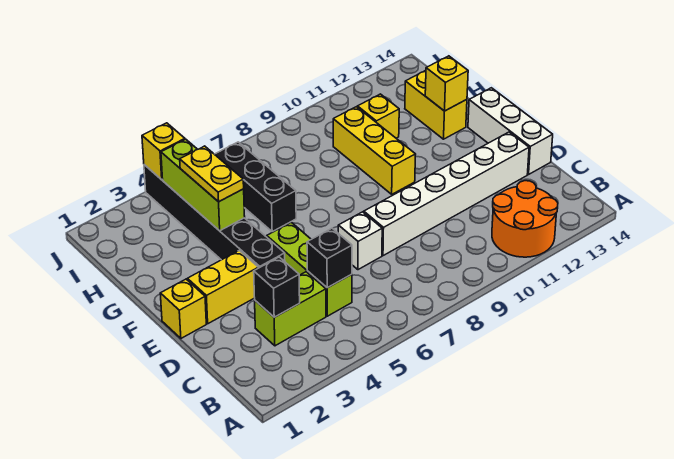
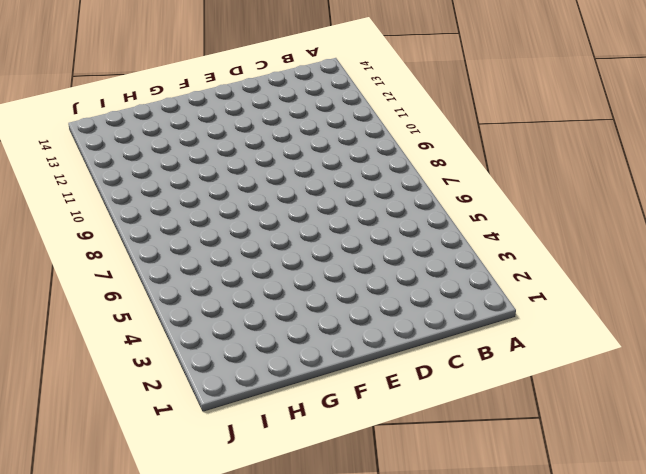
none -> orange 2x2 round brick [492,181,558,257]
none -> lime 1x2 brick [255,272,326,346]
none -> lime 1x3 brick [267,222,352,316]

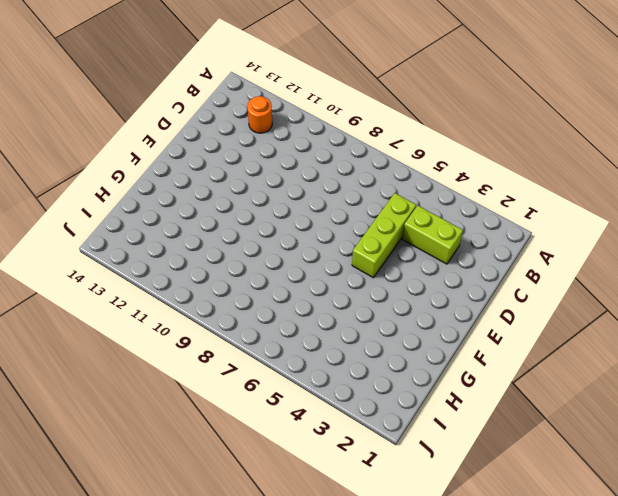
orange 1x1 round brick [247,96,272,133] -> orange 2x2 round brick [492,181,558,257]
none -> white 1x1 brick [338,212,382,270]
none -> white 1x6 brick [364,132,529,256]
none -> white 1x3 brick [468,88,553,174]

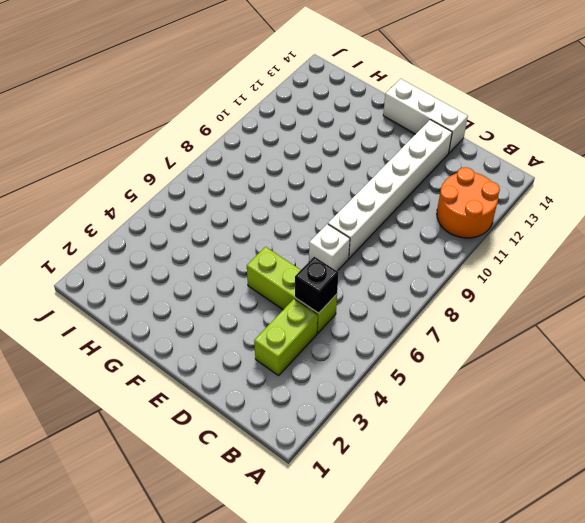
none -> yellow 1x1 brick [160,279,206,338]
none -> yellow 1x2 brick [187,250,258,324]
none -> black 1x6 brick [144,165,285,268]

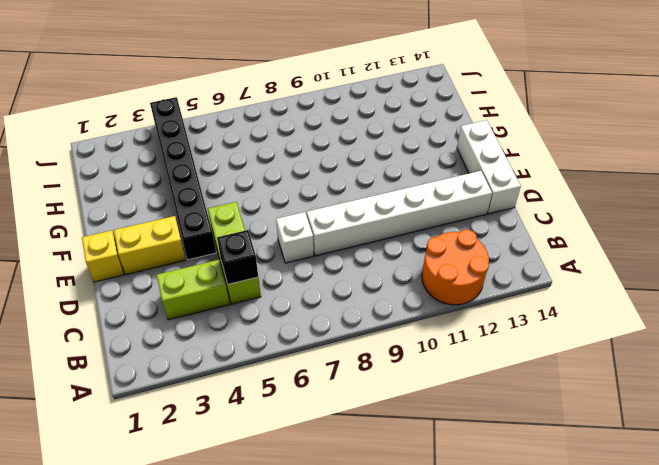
none -> yellow 1x3 brick [333,107,416,194]
none -> black 1x3 brick [215,142,296,231]
none -> yellow 1x2 brick [405,70,467,139]

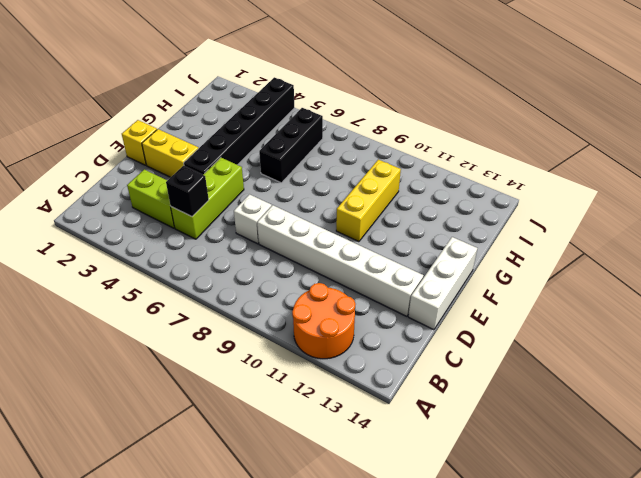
none -> yellow 1x2 brick [405,70,467,139]
none -> yellow 1x1 brick [358,94,399,138]
none -> black 1x1 brick [254,257,300,317]

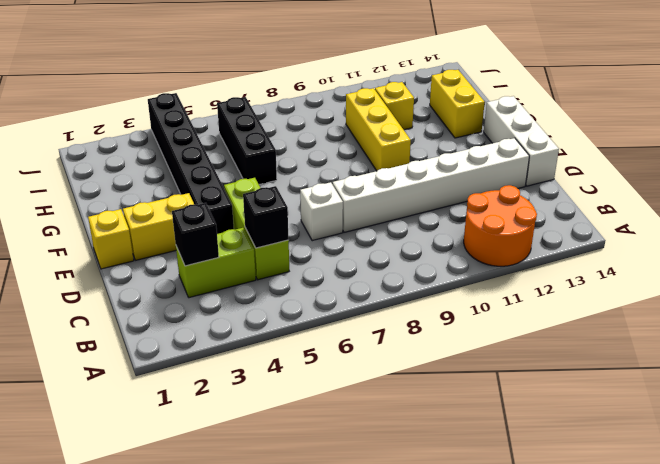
none -> lime 1x3 brick [161,139,245,231]
none -> yellow 1x1 brick [425,56,468,111]
none -> yellow 1x1 brick [142,123,185,180]

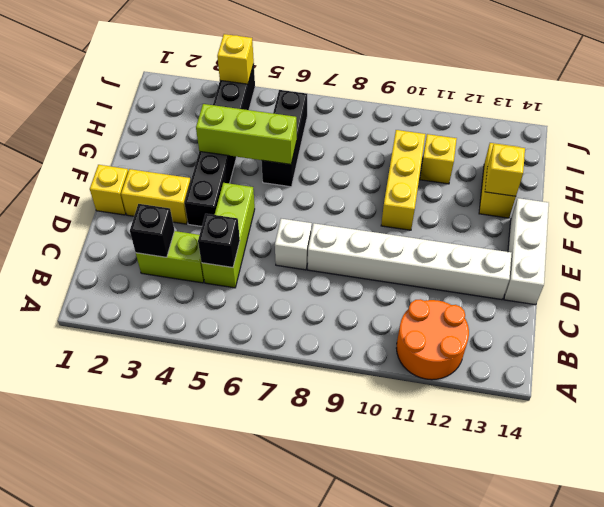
lime 1x3 brick [196,104,297,164] -> lime 1x3 brick turned to [161,139,245,231]
none -> yellow 1x2 plate [180,146,244,202]

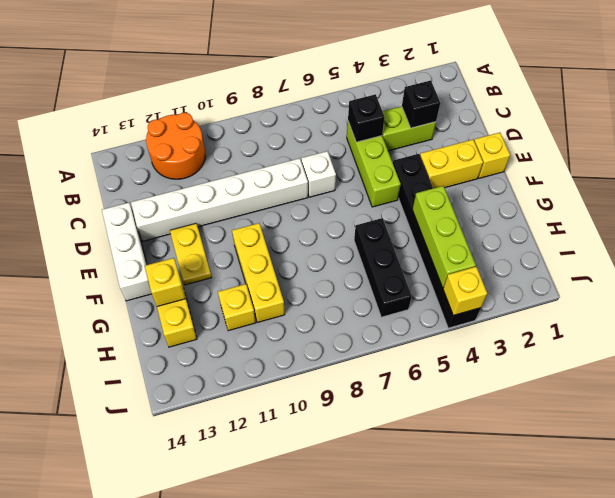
yellow 1x2 plate [170,223,212,285] -> yellow 1x2 plate moved to [180,146,244,202]

